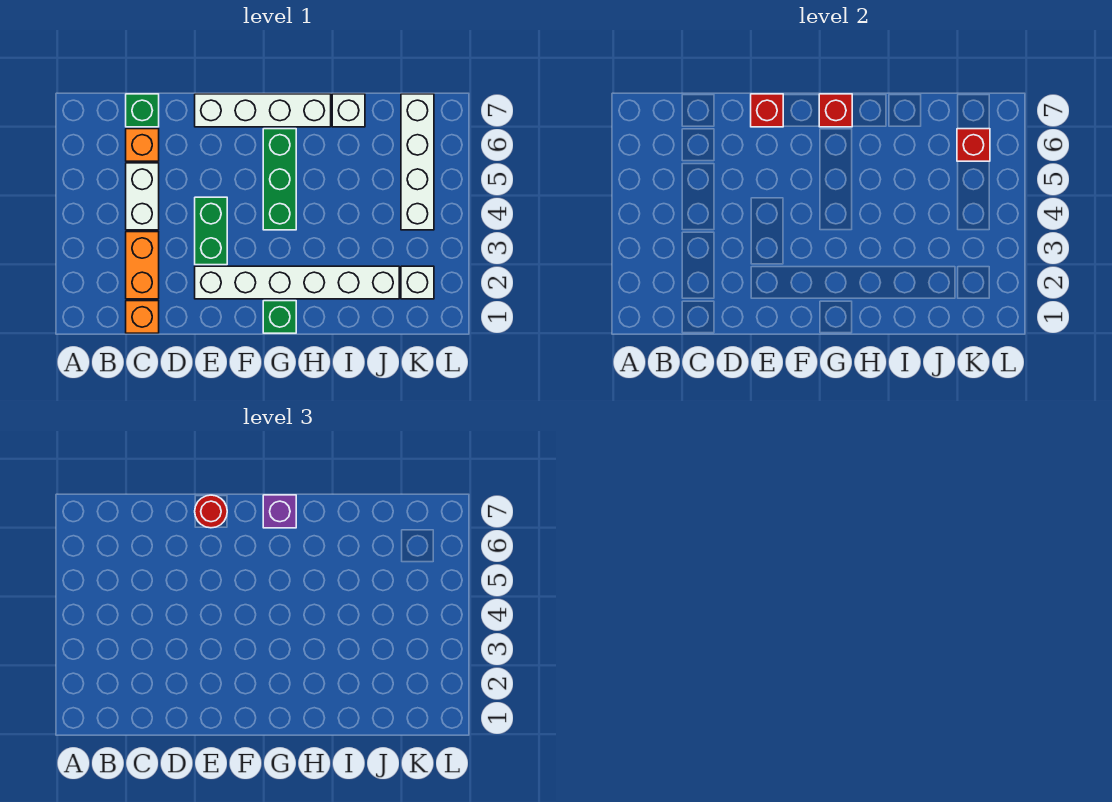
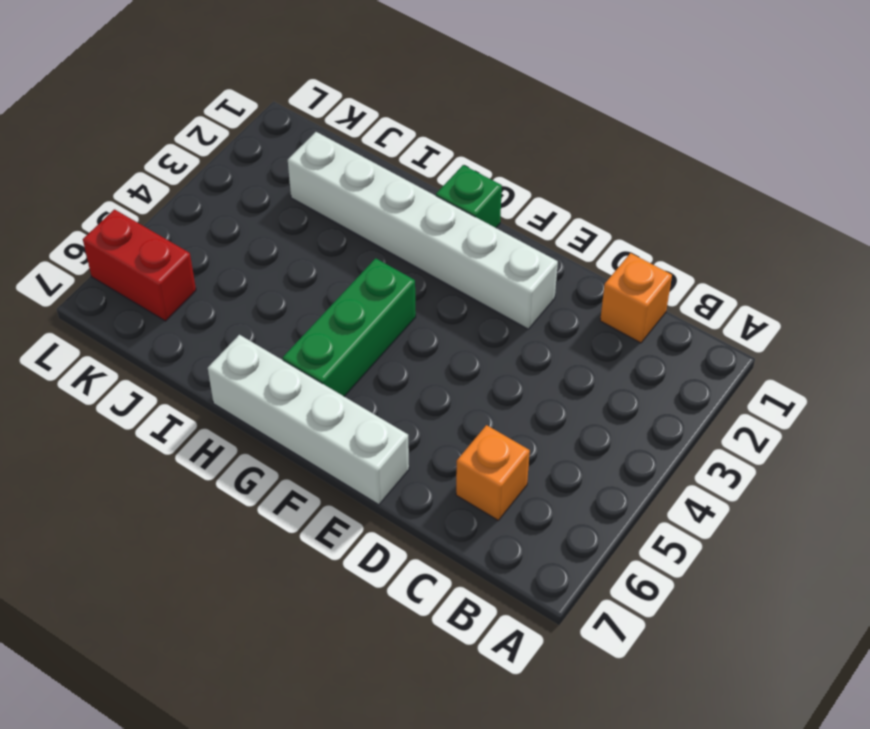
red 1x2 brick [83,209,196,321] -> white 1x4 brick [401,94,434,230]
none -> orange 1x2 brick [126,232,159,299]
none -> white 1x2 brick [126,163,159,230]
none -> green 1x1 brick [126,94,159,127]

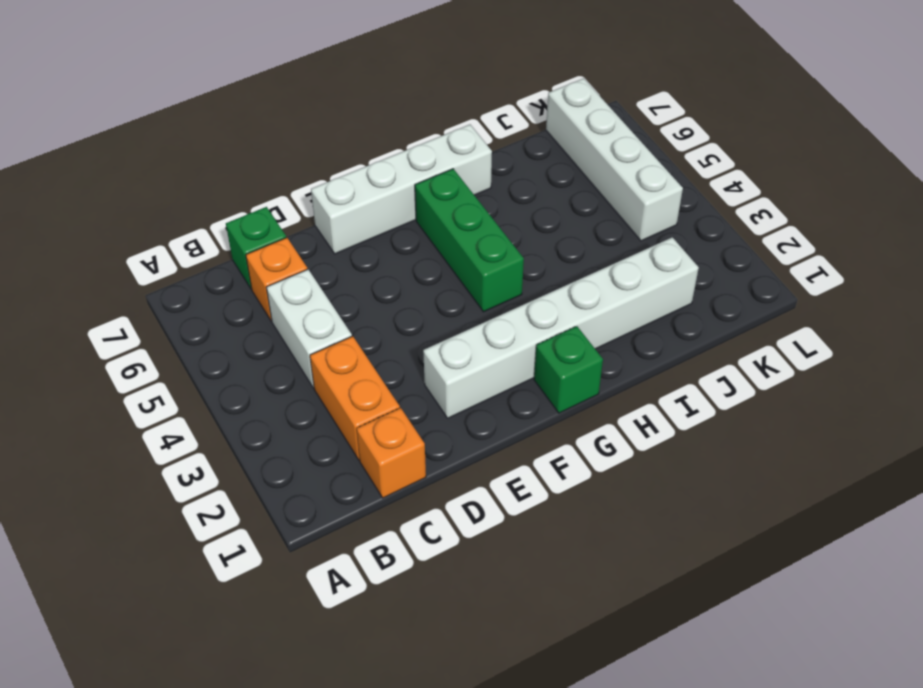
none -> green 1x2 brick [195,197,227,265]
none -> white 1x1 brick [332,94,365,127]
none -> white 1x1 brick [401,266,434,299]

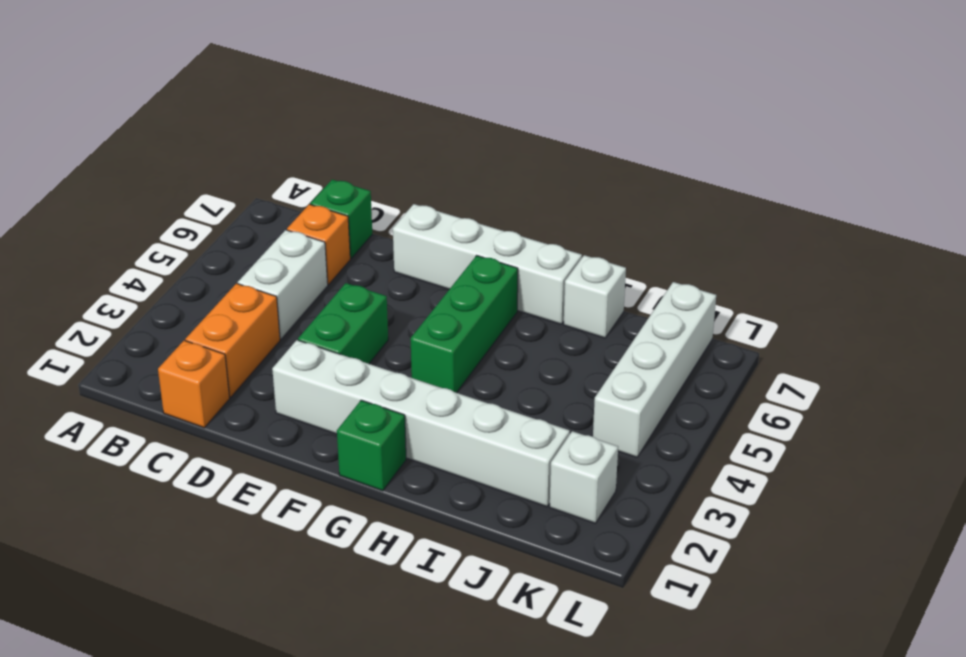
none -> red 1x1 brick [751,94,783,127]
none -> red 1x1 brick [819,94,852,127]
none -> red 1x1 brick [957,129,990,161]

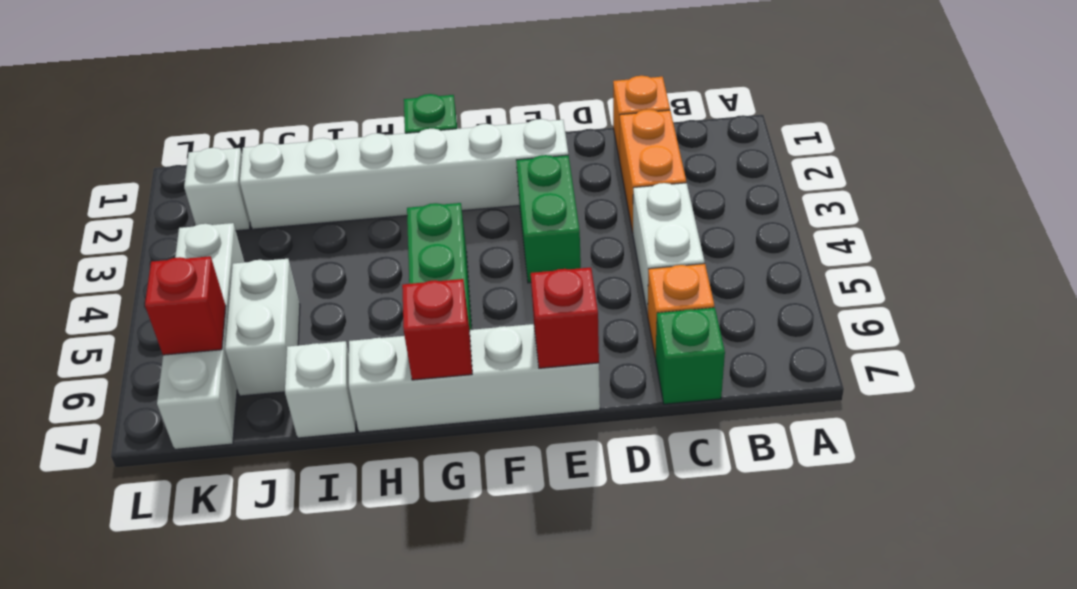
white 1x2 brick [225,259,300,396] -> none
none -> red 1x1 round brick [195,495,227,528]
none -> purple 1x1 brick [263,495,296,528]

